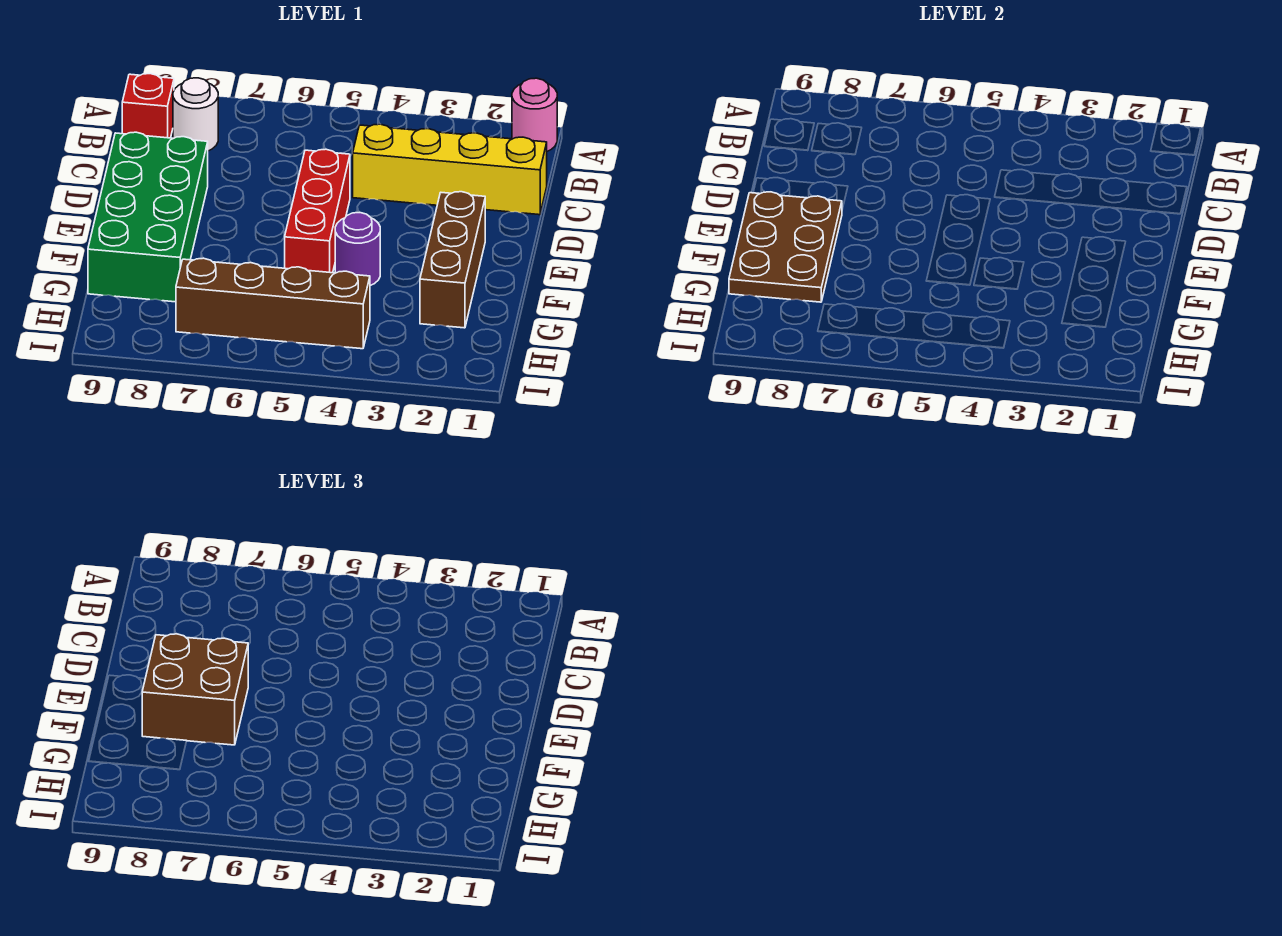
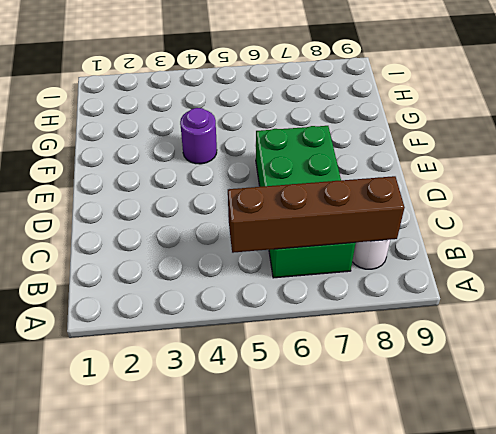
brown 1x4 brick [228,176,405,253] -> brown 1x4 brick moved to [176,258,370,349]
green 2x4 brick [256,126,356,278] -> green 2x4 brick moved to [88,132,208,302]
none -> pink 1x1 round brick [512,78,557,151]
none -> red 1x1 brick [122,74,174,138]

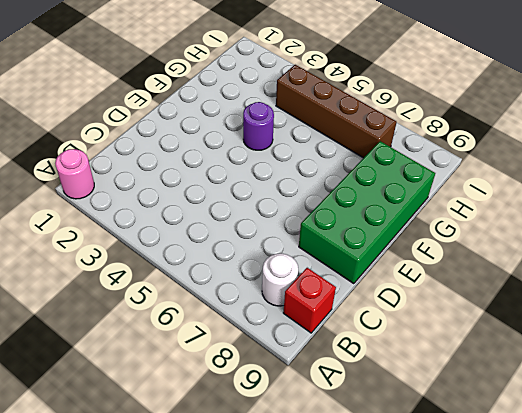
none -> yellow 1x4 brick [353,124,547,215]
none -> red 1x3 brick [285,149,350,273]

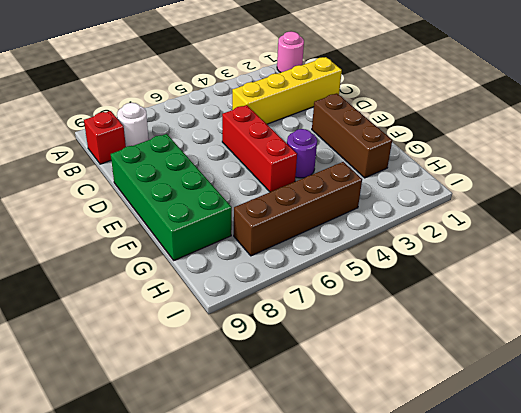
none -> brown 2x3 plate [729,192,842,302]
none -> brown 2x2 brick [142,634,248,745]

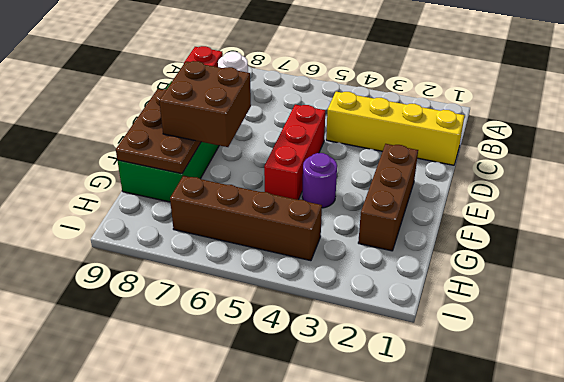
none -> pink 1x1 round brick [512,78,557,151]

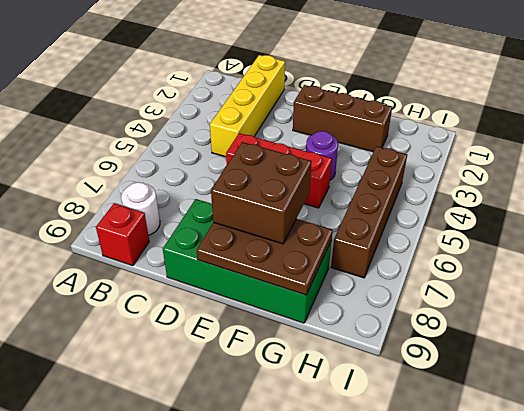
none -> pink 1x1 round brick [512,78,557,151]

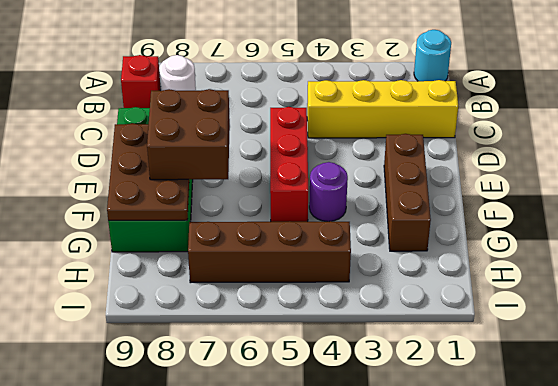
cyan 1x1 round brick [414,30,451,81] -> pink 1x1 round brick [512,78,557,151]

